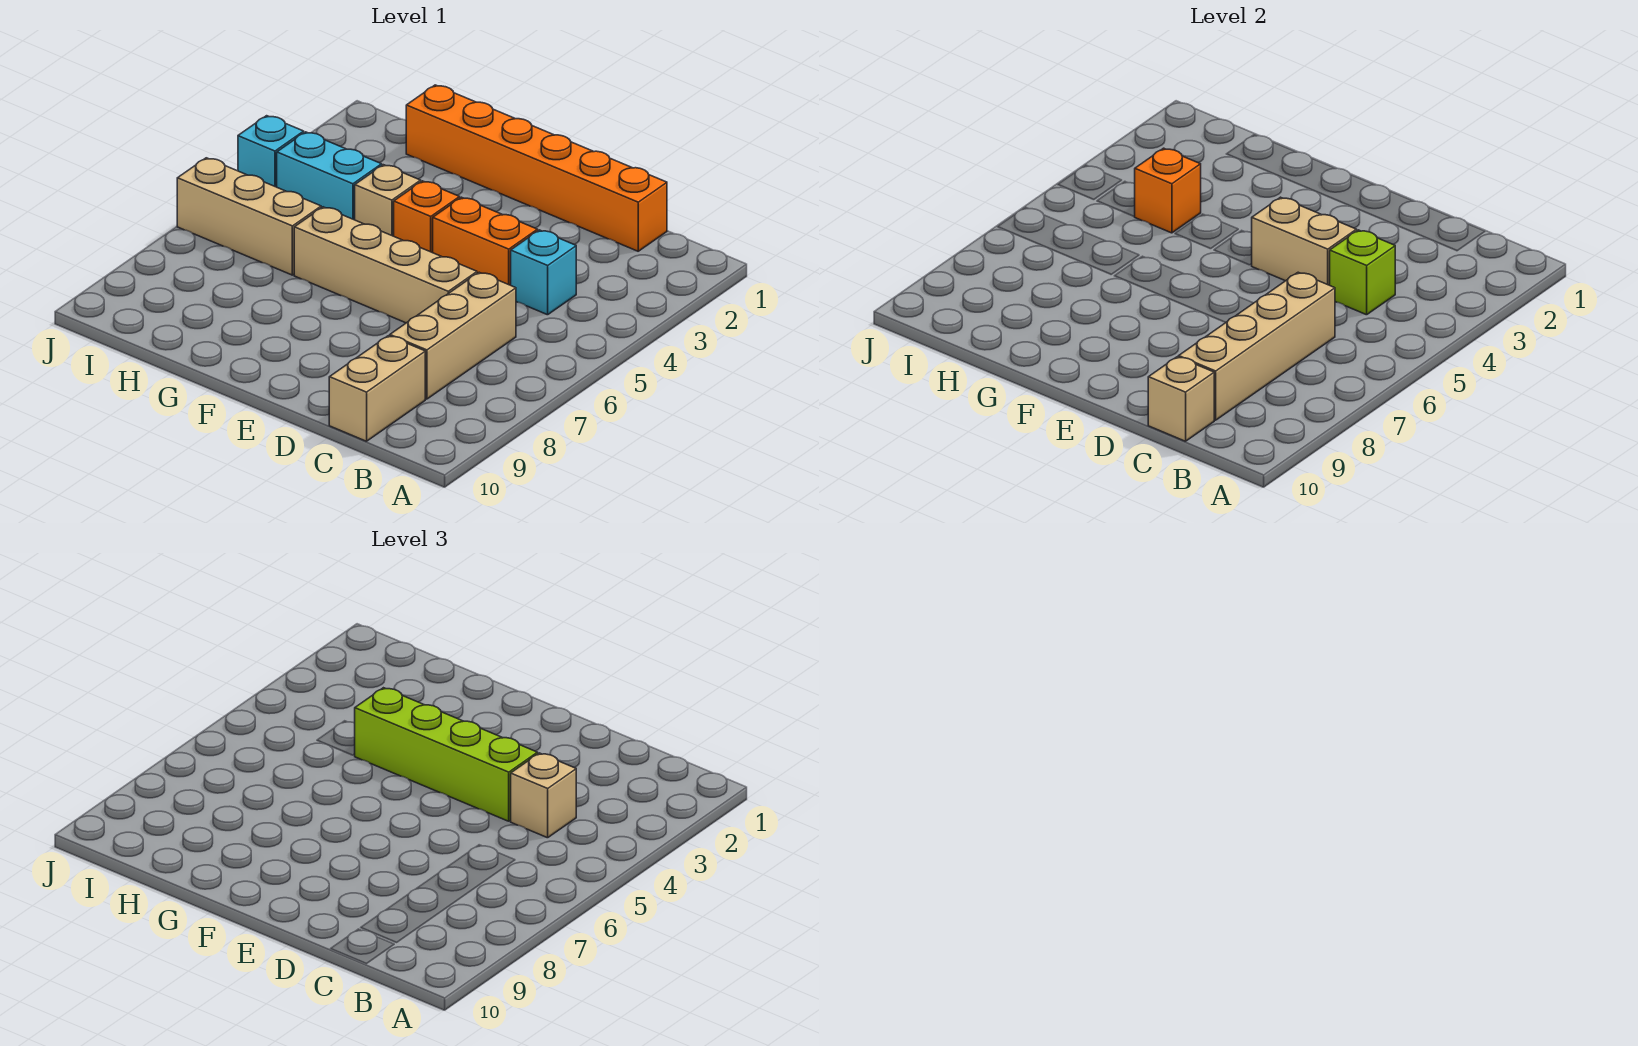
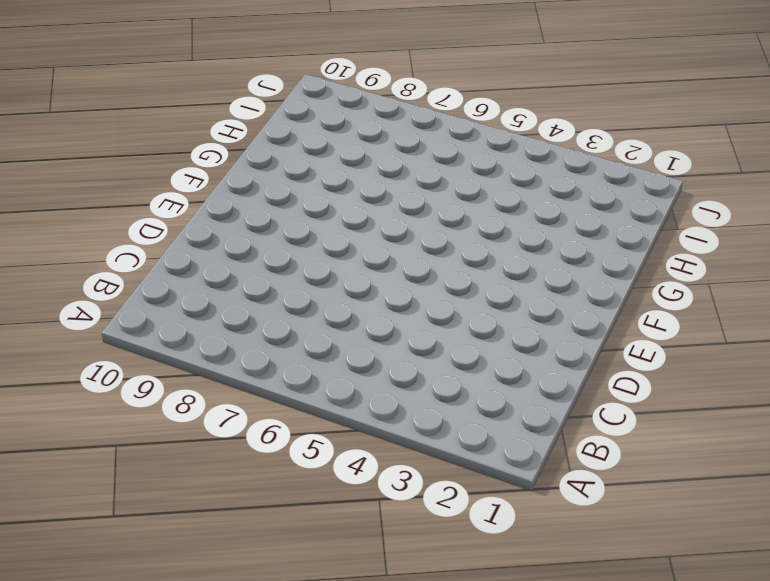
none -> orange 1x6 brick [406,85,667,251]
none -> cyan 1x1 brick [511,230,576,315]
none -> tan 1x3 brick [390,272,516,399]

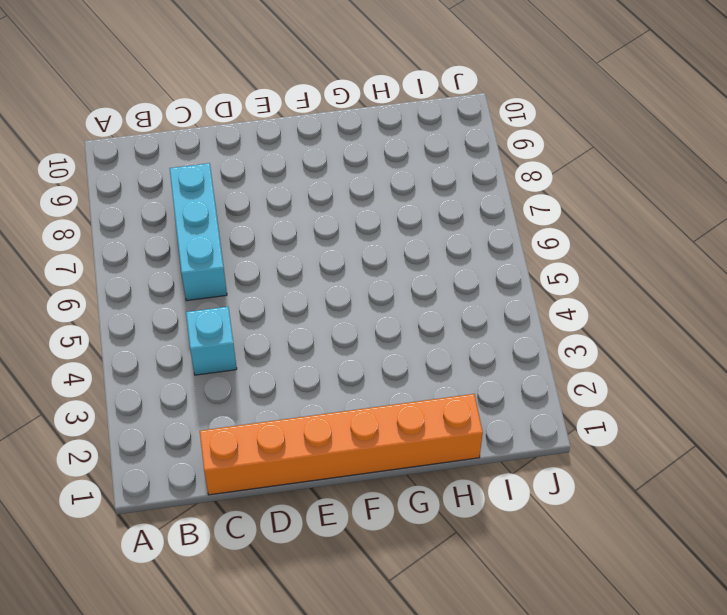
cyan 1x3 brick [170,163,227,301] -> tan 1x3 brick [390,272,516,399]
none -> tan 1x2 brick [329,336,425,441]
none -> orange 1x2 brick [433,197,538,285]
none -> tan 1x4 brick [294,207,477,323]

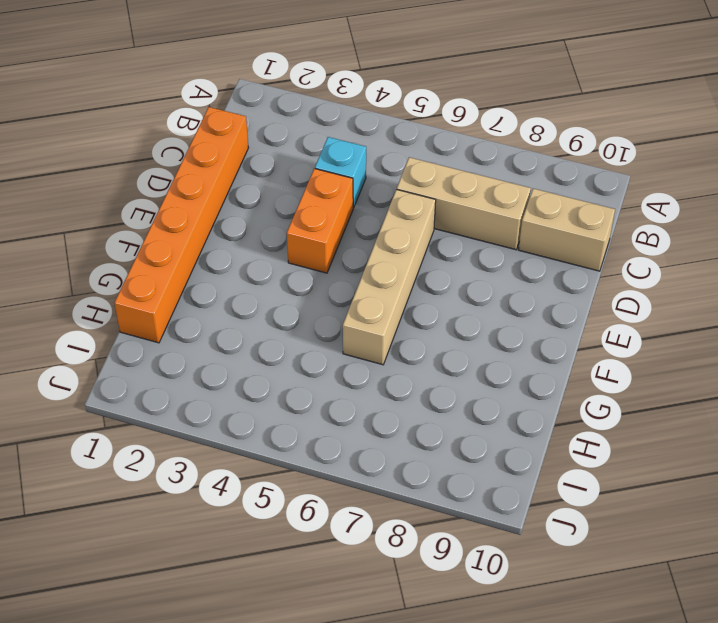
none -> orange 1x1 brick [394,181,460,253]
none -> tan 1x1 brick [355,165,421,236]
none -> cyan 1x2 brick [277,132,382,220]

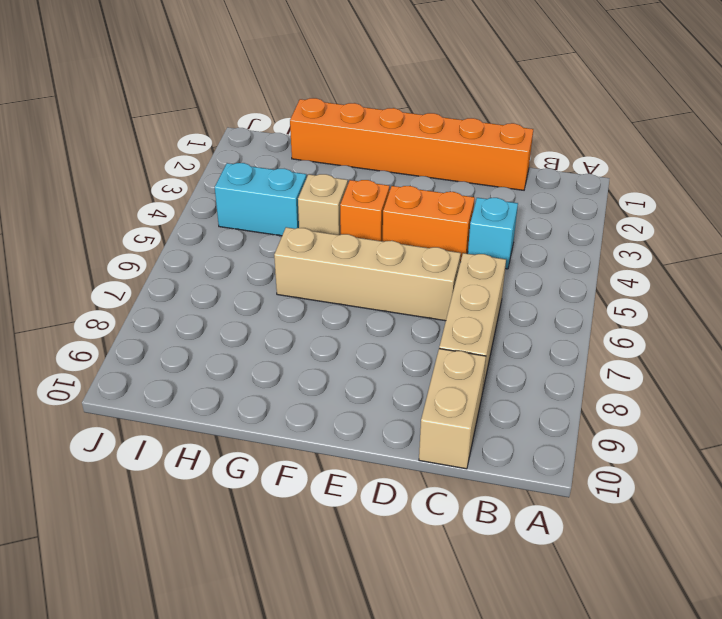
none -> tan 1x3 brick [177,158,321,275]
none -> cyan 1x1 brick [238,116,304,187]
none -> lime 1x1 brick [1330,230,1395,315]

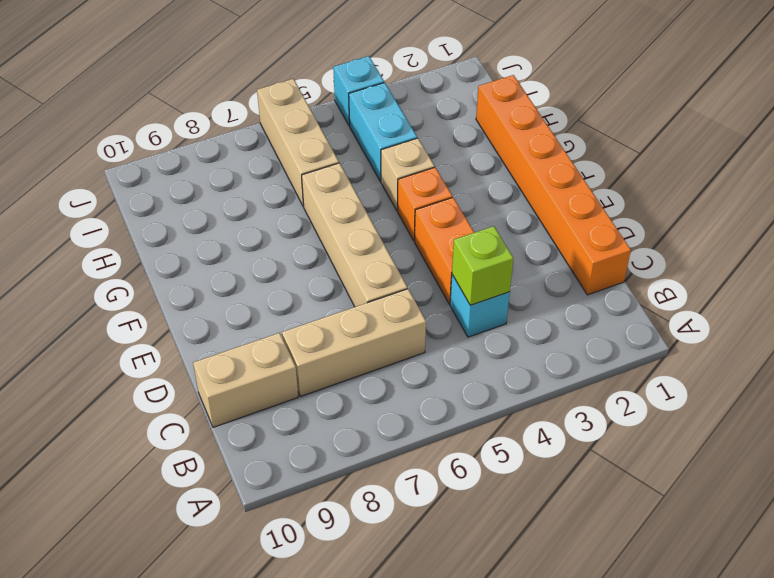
none -> tan 1x4 brick [1179,272,1335,420]
none -> tan 1x1 brick [1148,357,1214,441]
none -> tan 1x2 brick [1252,197,1357,285]

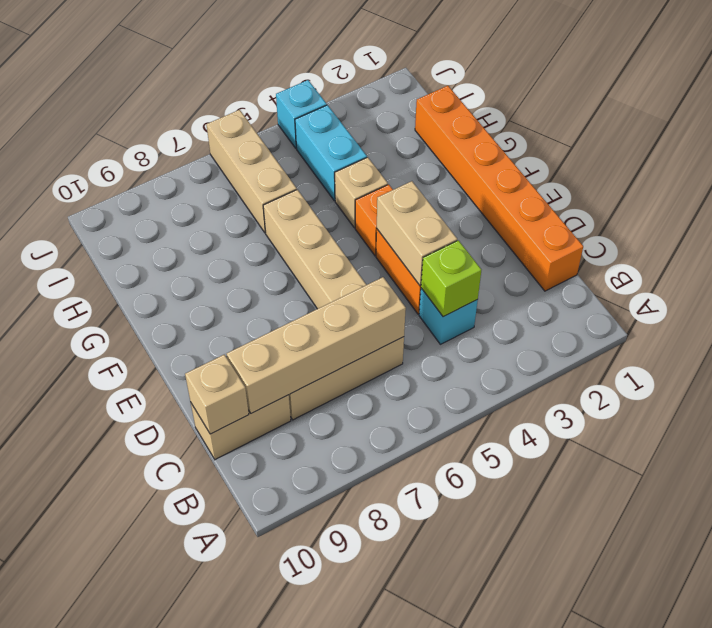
none -> orange 1x1 brick [1135,148,1201,233]
none -> tan 1x1 brick [511,753,576,838]
none -> lime 1x4 brick [355,688,538,821]

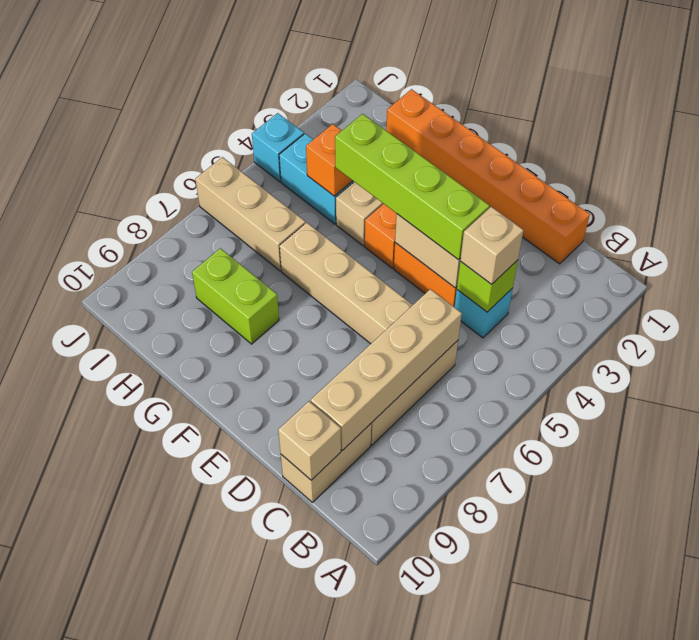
lime 1x2 brick [192,248,279,344] -> none

